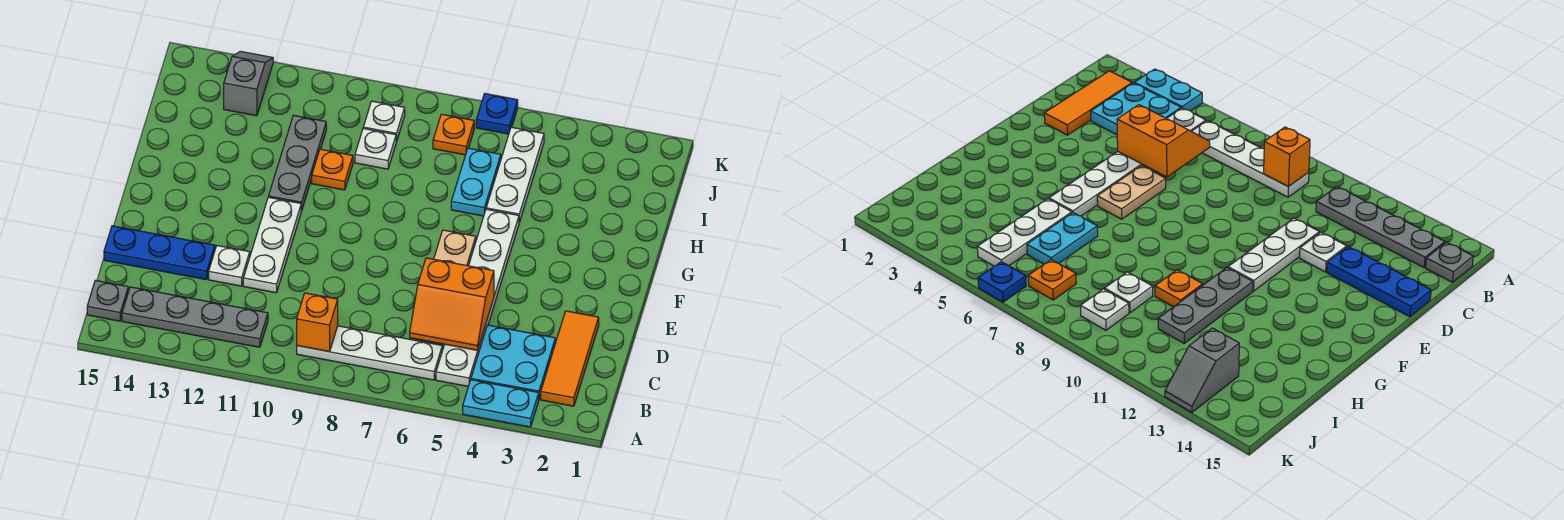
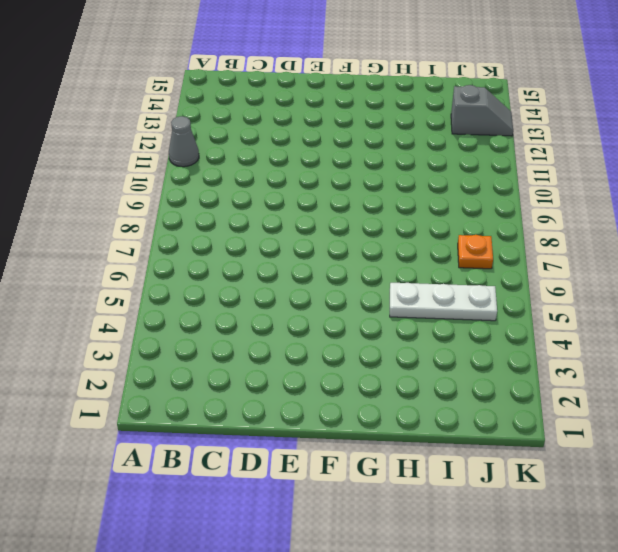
grey 1x1 cone [169,116,199,167] -> none
none -> cyan 1x2 plate [463,380,539,427]
none -> orange 1x3 tile [541,311,599,406]
none -> cyan 2x2 plate [471,325,555,398]

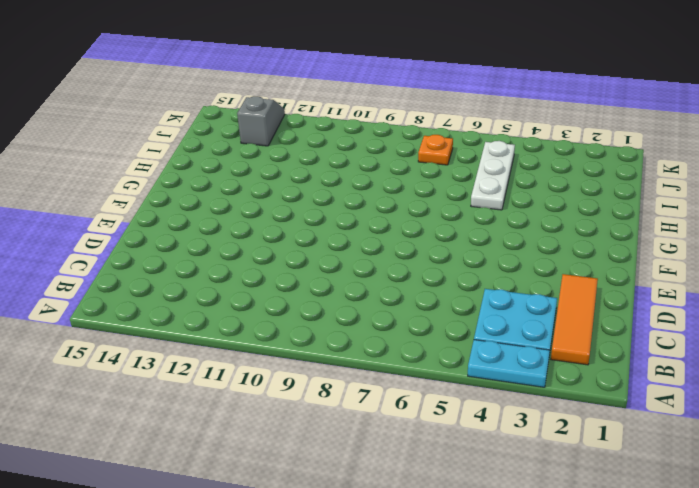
none -> white 1x6 plate [436,209,519,386]
none -> white 1x4 plate [297,326,442,380]
none -> grey 1x4 plate [122,287,268,347]

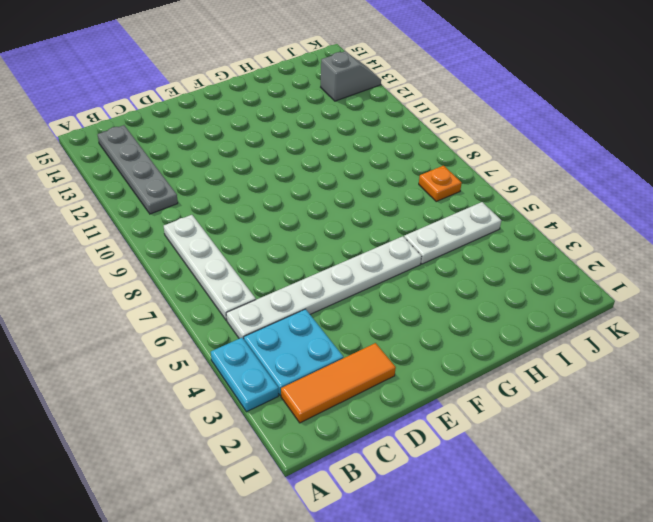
none -> grey 1x1 plate [87,280,128,321]
none -> white 1x3 plate [243,197,302,293]
none -> white 1x1 plate [209,246,250,286]

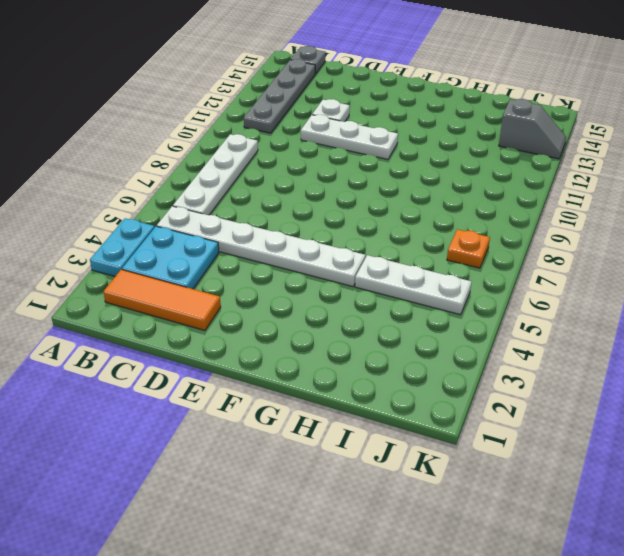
none -> blue 1x3 plate [104,226,215,280]
none -> tan 1x2 plate [434,230,476,266]
none -> grey 1x3 plate [269,115,326,210]

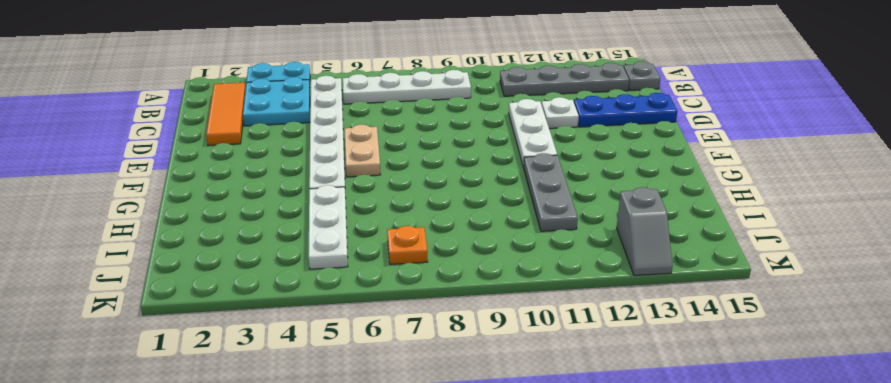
none -> cyan 1x2 plate [451,148,501,216]
none -> orange 1x1 plate [312,149,353,190]
none -> white 1x1 plate [355,129,396,169]

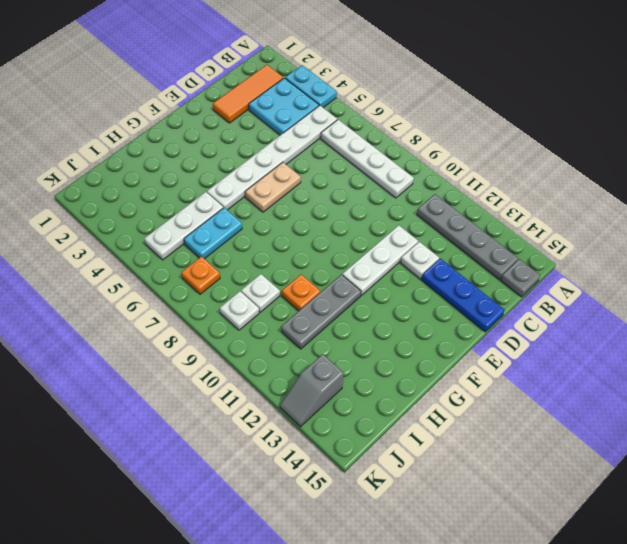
none -> blue 1x1 plate [476,94,518,134]
none -> orange 1x1 brick [297,293,338,352]
none -> orange 2x2 slope [410,258,494,350]

